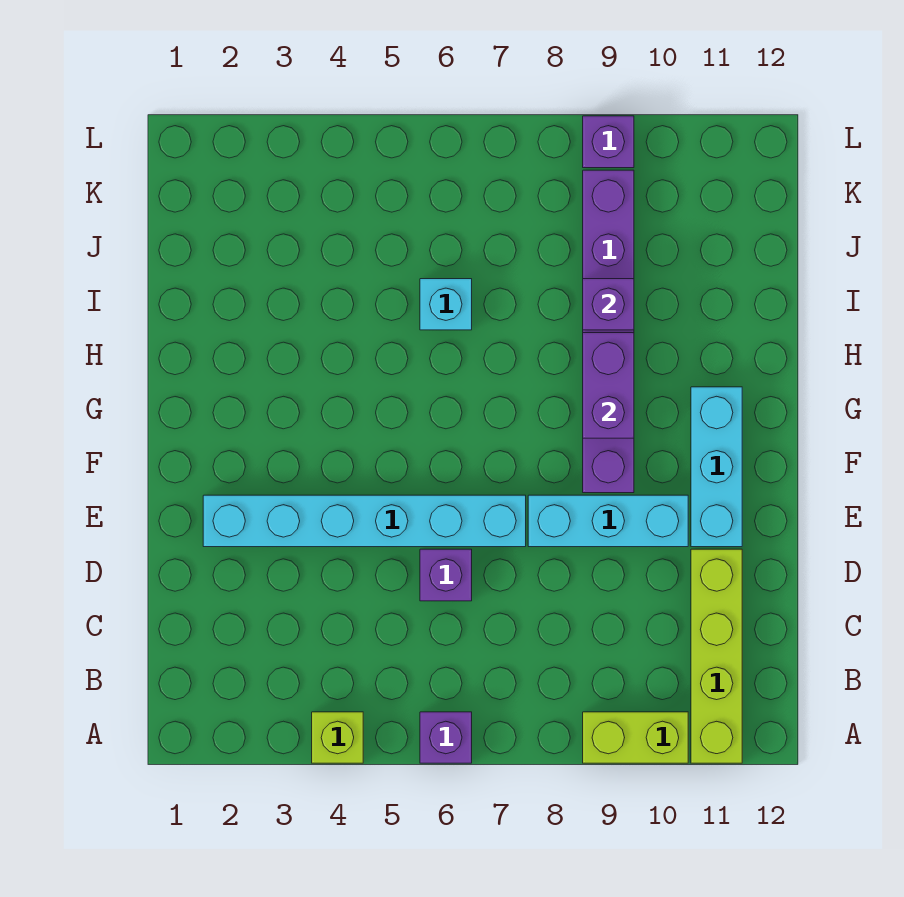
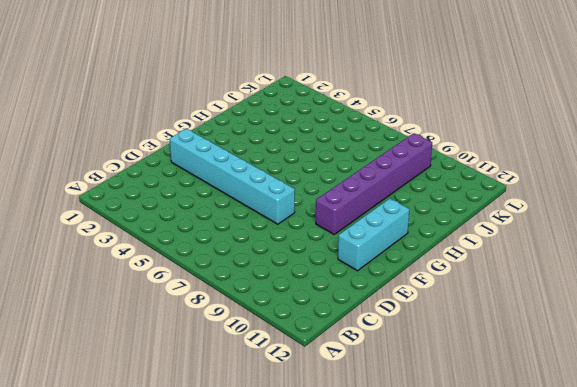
none -> lime 1x1 brick [312,712,363,763]
none -> purple 1x1 brick [420,712,472,763]
none -> lime 1x2 brick [583,712,688,763]

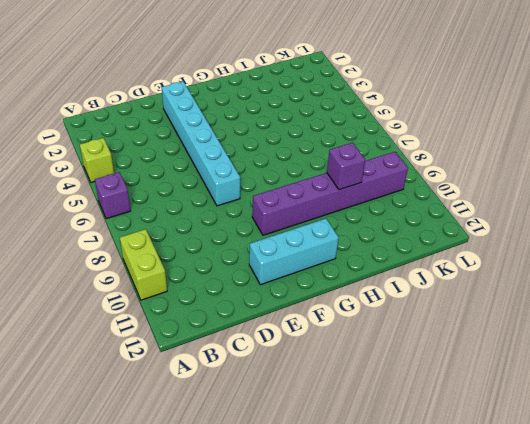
none -> lime 1x4 brick [691,549,742,763]
none -> purple 1x1 brick [420,549,472,601]
none -> cyan 1x3 brick [528,495,688,547]

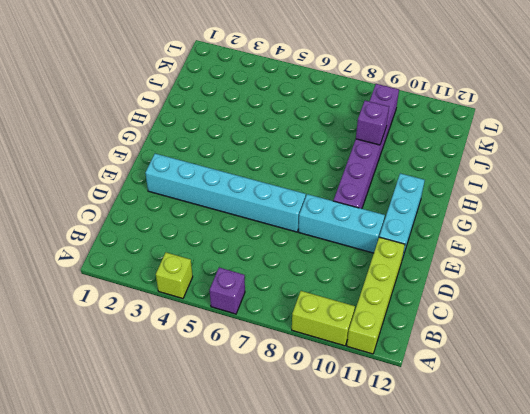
none -> purple 1x1 brick [420,549,472,601]
none -> cyan 1x1 brick [420,279,472,330]
none -> purple 1x1 brick [583,116,634,168]

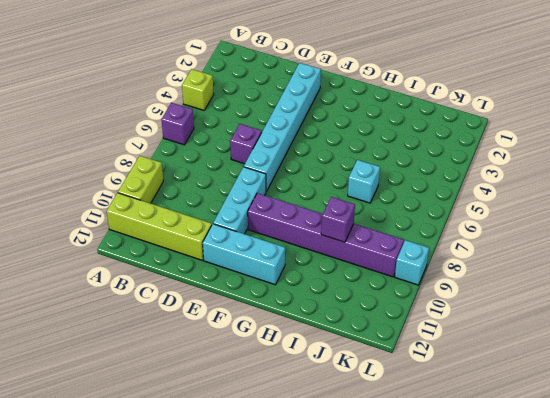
cyan 1x1 brick [395,240,429,285] -> purple 1x1 brick [583,116,634,168]
none -> purple 1x2 brick [583,333,634,438]

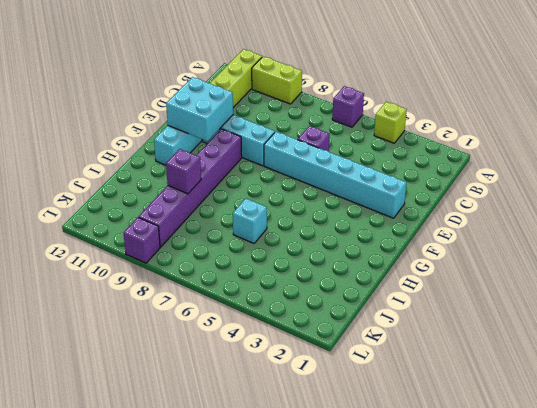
cyan 2x2 brick [166,77,233,141] -> none
none -> purple 1x2 brick [583,333,634,438]

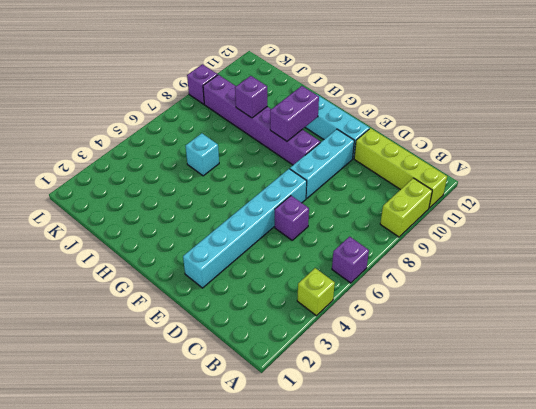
purple 1x2 brick [270,86,319,141] -> purple 1x2 brick turned to [583,333,634,438]

